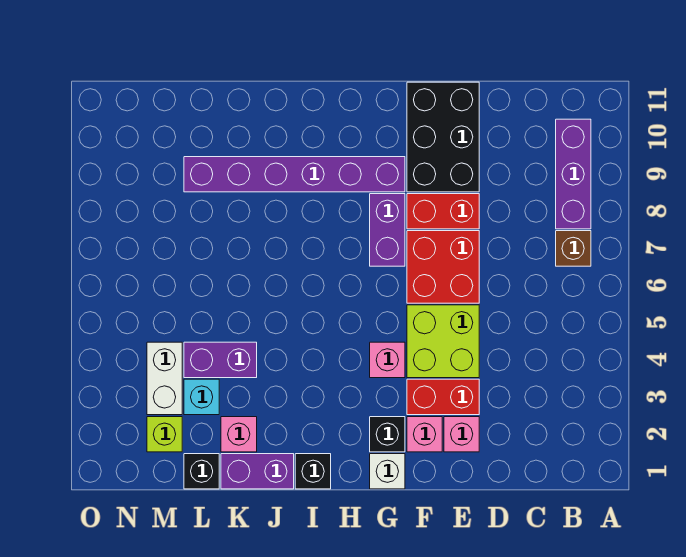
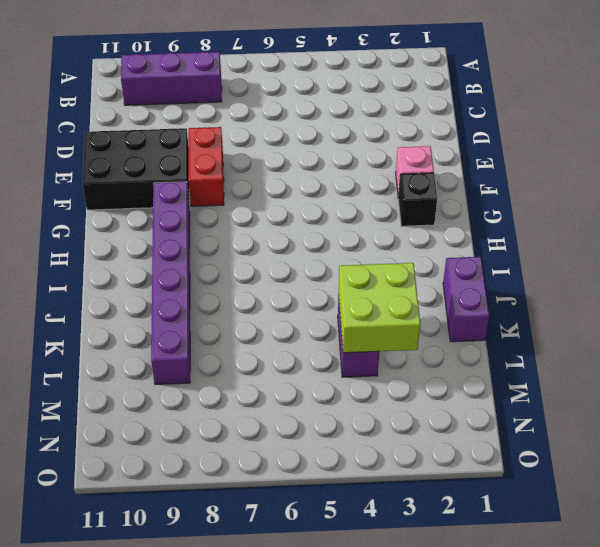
lime 2x2 brick [339,263,420,353] -> lime 2x2 brick moved to [407,305,479,378]
none -> brown 1x1 brick [556,231,591,266]
none -> pink 1x1 brick [444,417,479,452]
none -> red 1x2 brick [407,379,479,415]

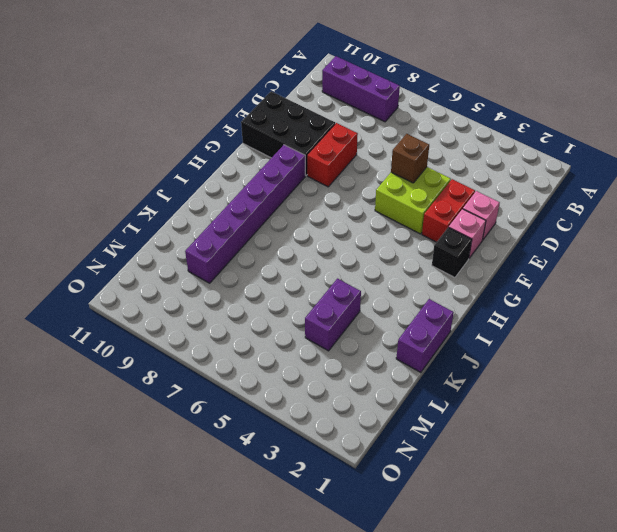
brown 1x1 brick [391,134,429,183] -> brown 1x1 brick moved to [556,231,591,266]
none -> red 2x2 brick [407,231,479,303]
none -> white 1x1 brick [370,454,405,489]
none -> pink 1x1 brick [370,342,405,378]

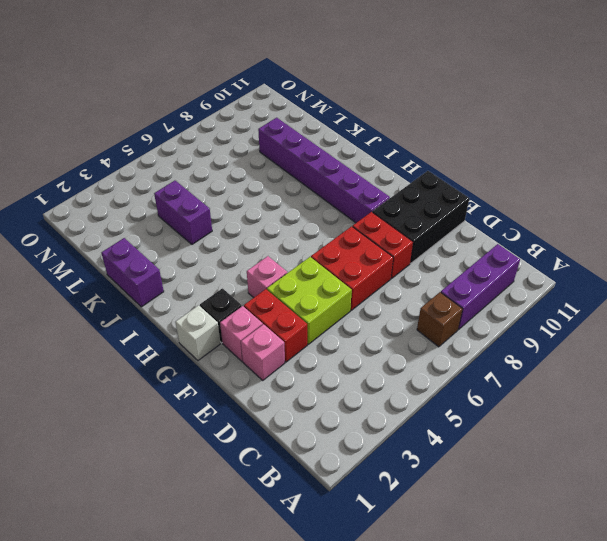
none -> purple 1x2 brick [370,194,405,266]
none -> black 1x1 brick [295,454,331,489]
none -> pink 1x1 brick [221,417,257,452]

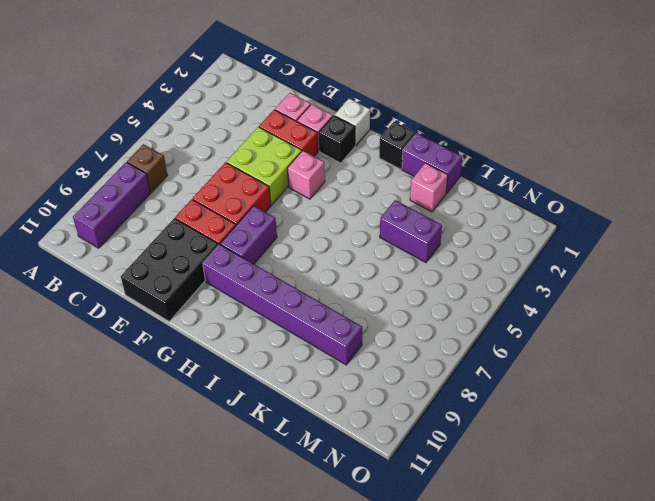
none -> black 1x1 brick [184,454,219,489]
none -> cyan 1x1 brick [184,379,219,415]
none -> lime 1x1 brick [147,417,182,452]

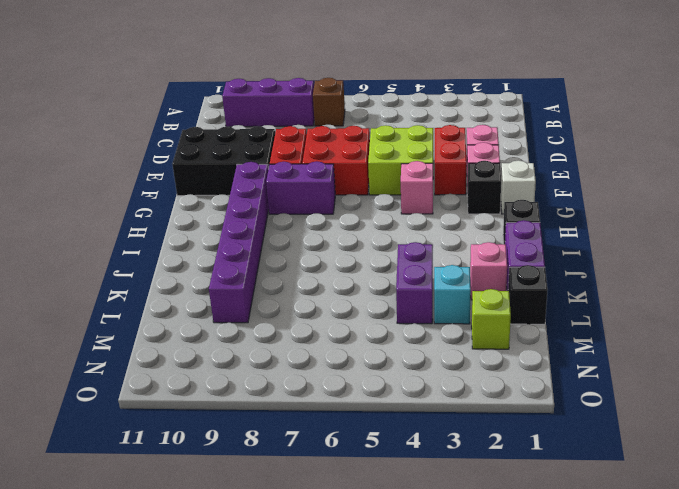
none -> white 1x2 brick [147,342,182,415]

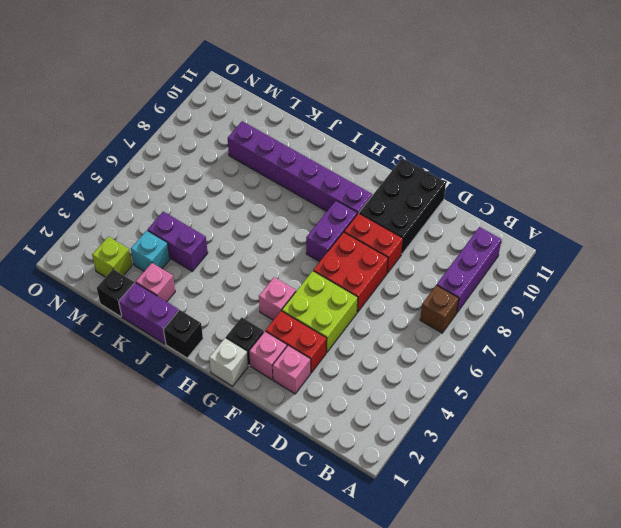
none -> white 1x2 brick [147,342,182,415]

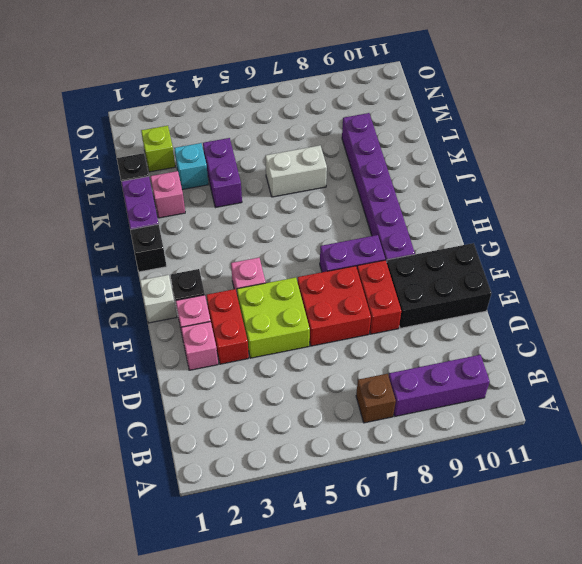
white 1x2 brick [265,145,327,197] -> white 1x2 brick moved to [147,342,182,415]

